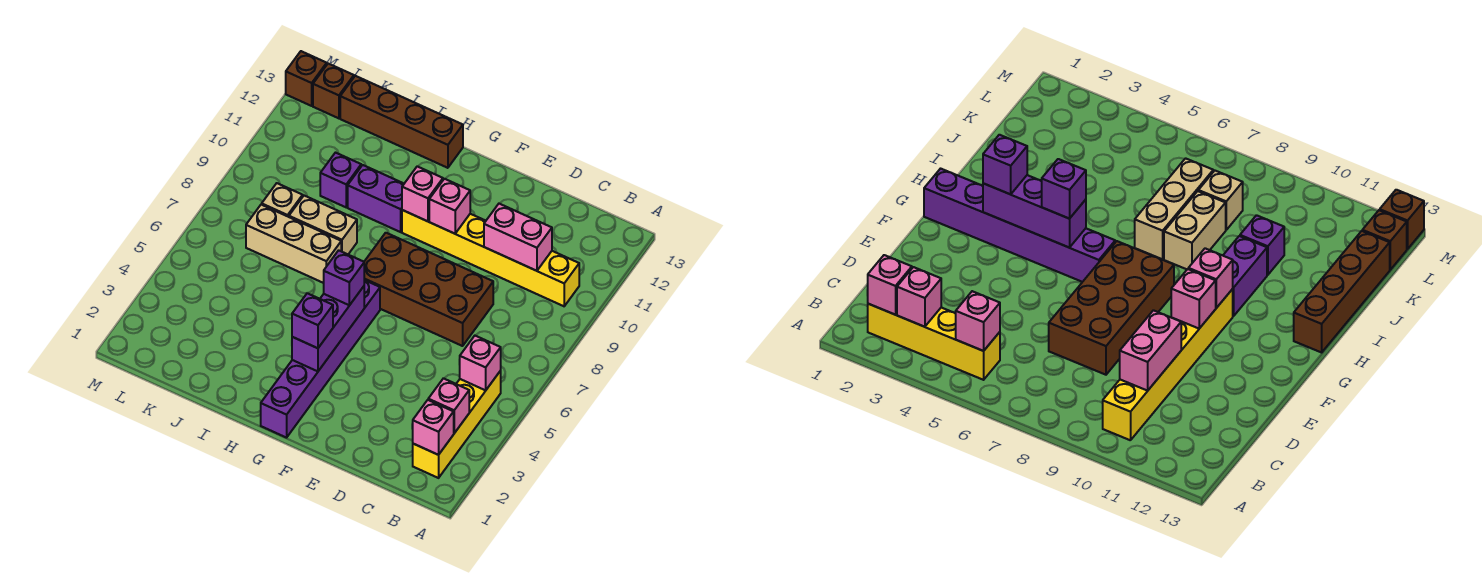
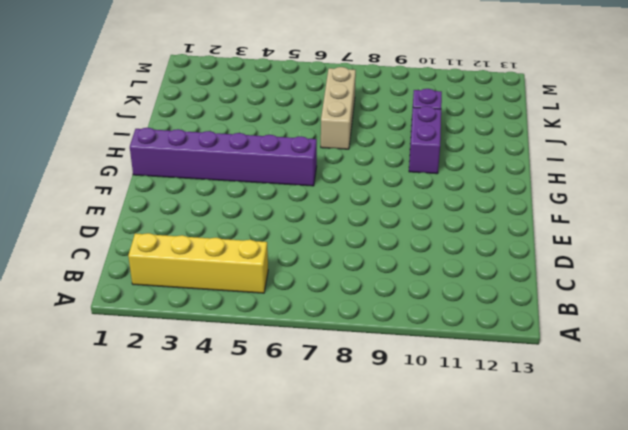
none -> yellow 1x6 brick [402,210,579,306]
none -> brown 2x4 brick [364,233,493,346]
none -> brown 1x4 brick [340,76,463,168]

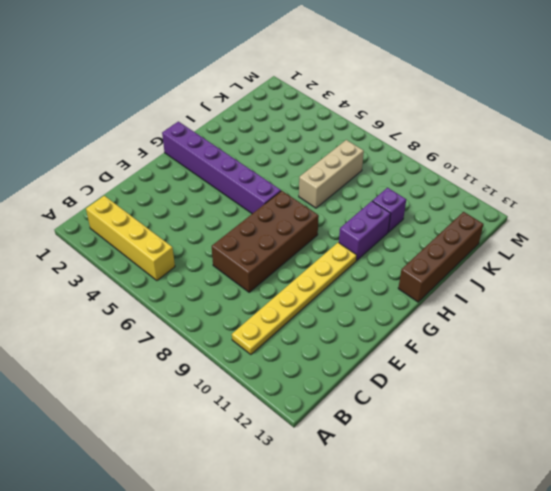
yellow 1x6 plate [232,242,357,355] -> yellow 1x6 brick [402,210,579,306]
none -> tan 1x2 brick [289,196,357,254]
none -> tan 1x1 brick [262,183,303,217]
none -> brown 1x1 brick [313,64,354,118]

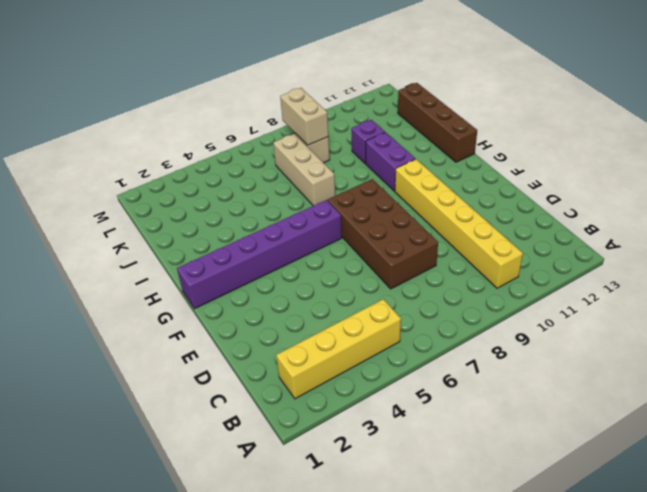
tan 1x2 brick [280,88,328,145] -> tan 1x2 brick moved to [289,196,357,254]
none -> brown 1x1 brick [313,64,354,118]
none -> brown 1x1 brick [286,51,327,106]
none -> pink 1x1 brick [413,400,454,455]

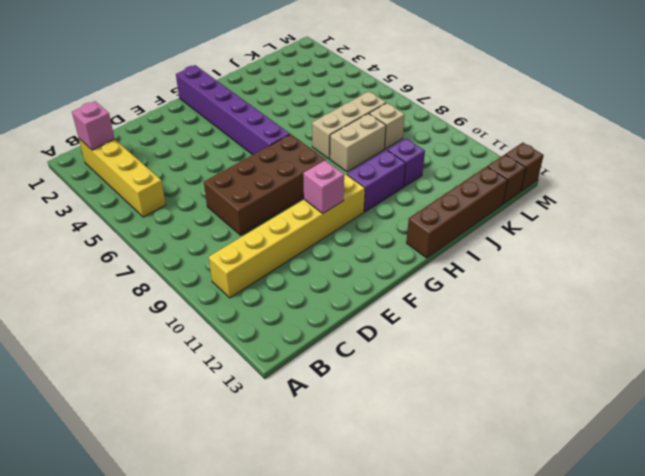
none -> pink 1x1 brick [428,378,469,433]
none -> pink 1x1 brick [459,336,501,390]
none -> pink 1x2 brick [484,204,552,271]

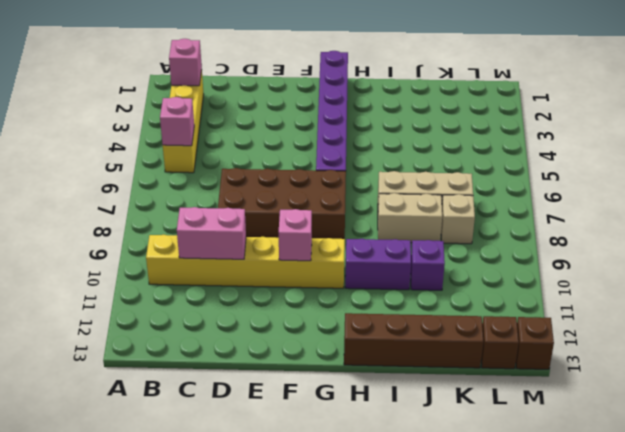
none -> pink 1x1 brick [428,378,469,433]
none -> purple 1x3 brick [292,286,364,371]
none -> pink 1x1 brick [402,166,443,221]

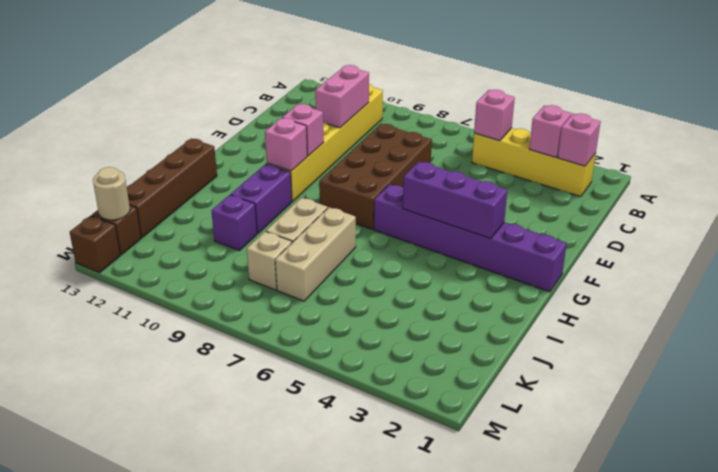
tan 1x1 round brick [93,167,130,220] -> none
none -> purple 1x1 brick [292,293,333,348]
none -> purple 1x1 brick [324,250,364,305]

